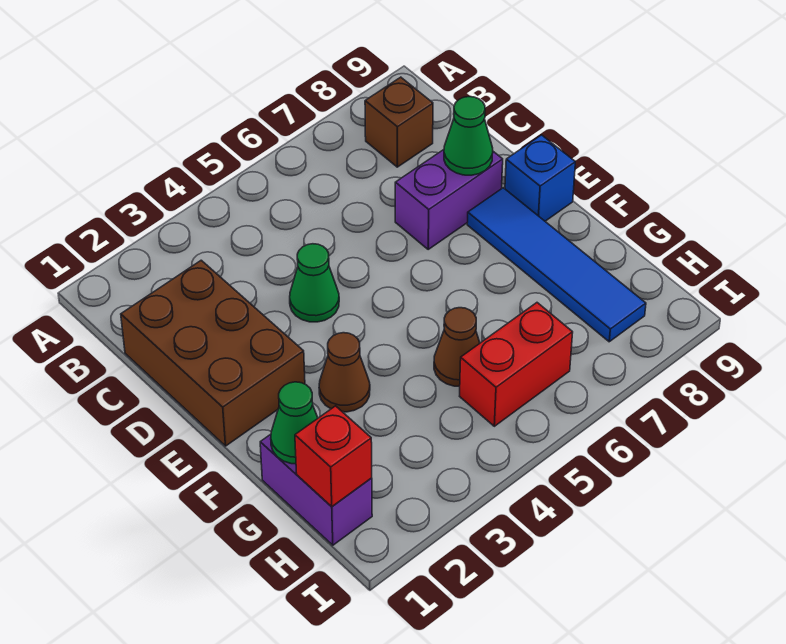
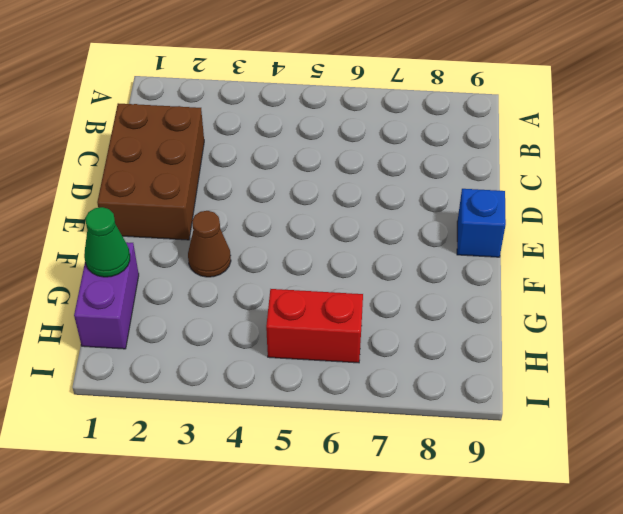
none -> brown 1x1 brick [365,77,433,167]
none -> green 1x1 cone [290,244,339,322]
none -> purple 1x2 brick [395,150,503,249]

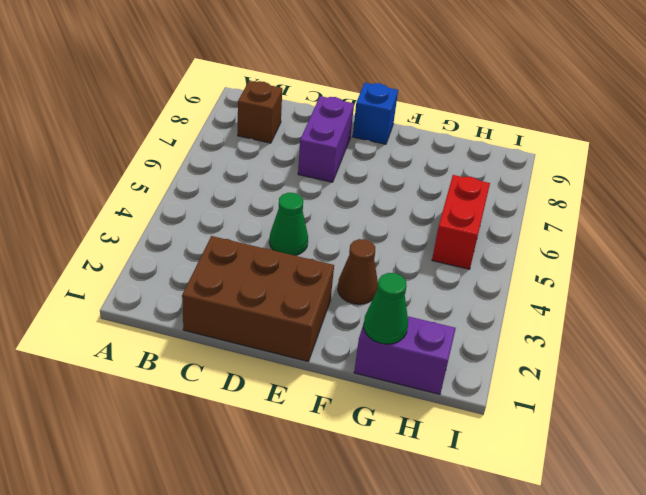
none -> blue 1x4 tile [467,188,646,342]
none -> brown 1x1 cone [434,308,480,386]
none -> green 1x1 cone [444,97,493,175]

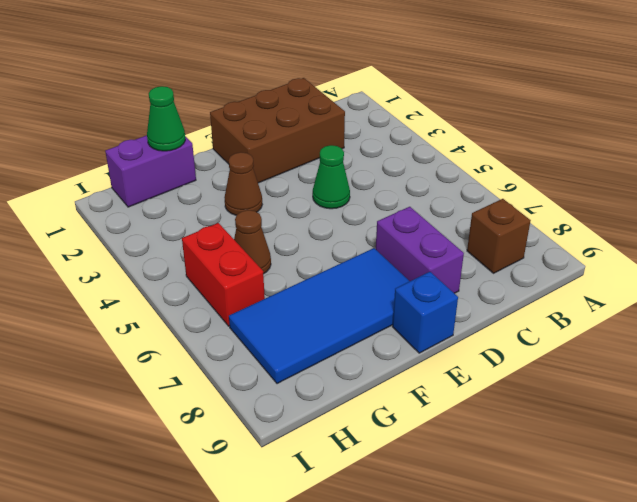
blue 2x4 tile [229,248,410,384] -> blue 1x4 tile [467,188,646,342]
none -> green 1x1 cone [444,97,493,175]
none -> red 1x1 brick [295,406,372,507]

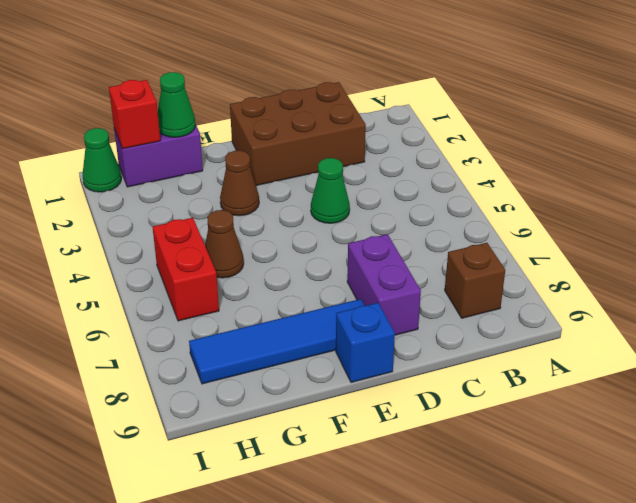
green 1x1 cone [83,128,121,192] -> green 1x1 cone moved to [444,97,493,175]

